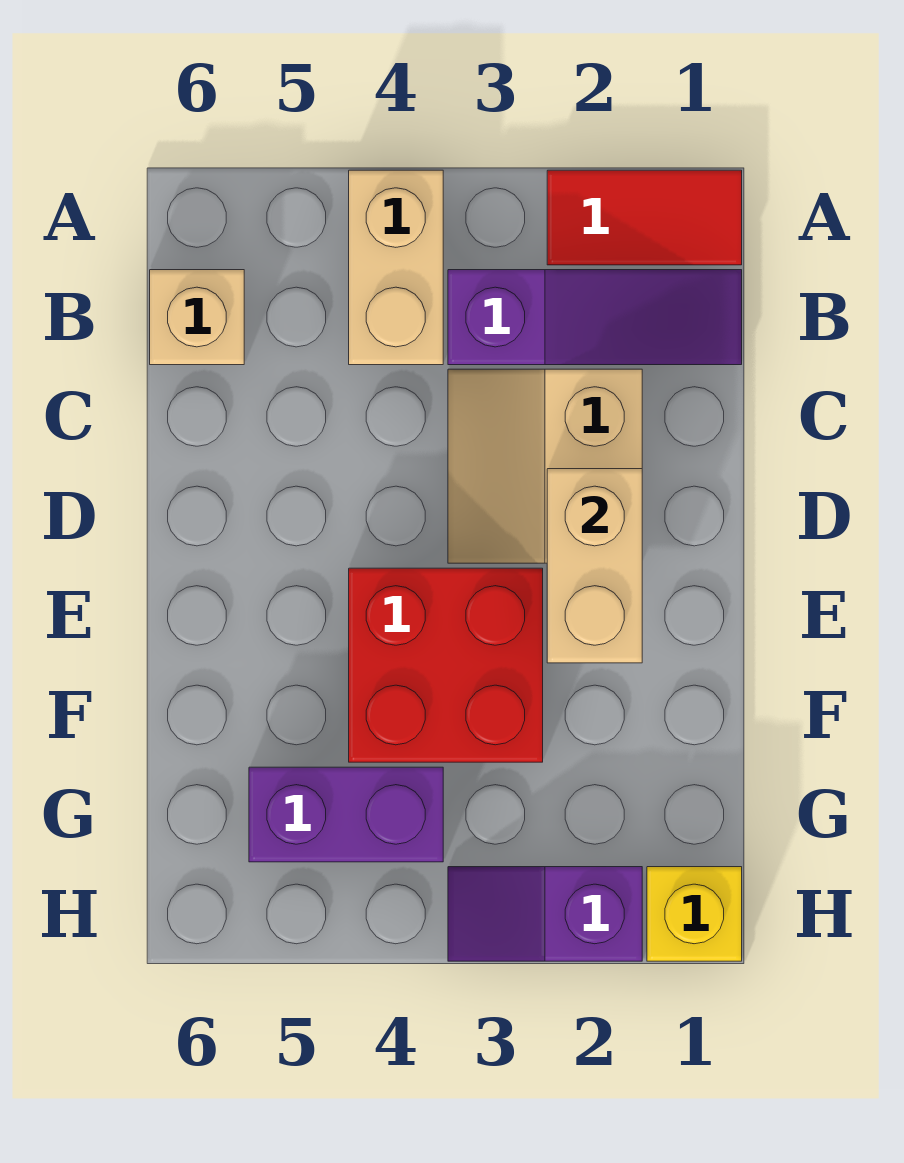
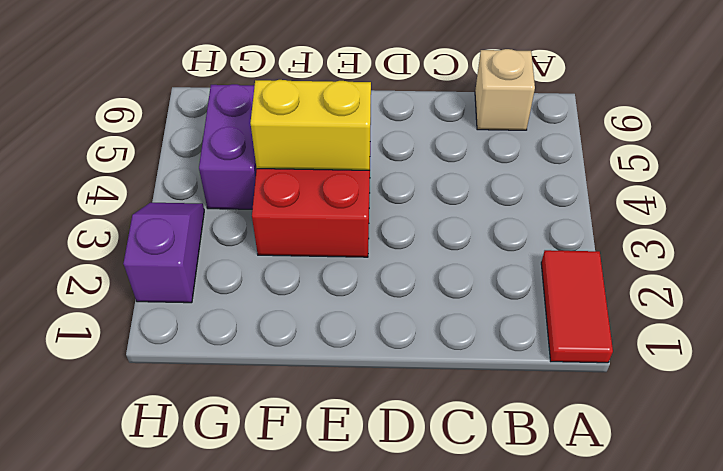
yellow 1x2 brick [250,80,371,170] -> none
none -> tan 1x2 brick [349,170,443,365]
none -> purple 1x3 slope [448,270,742,365]

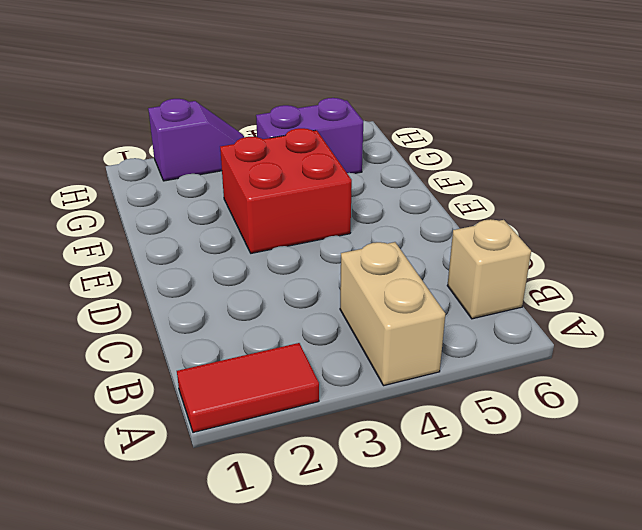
none -> purple 1x3 slope [448,270,742,365]
none -> tan 2x2 slope [448,369,642,563]

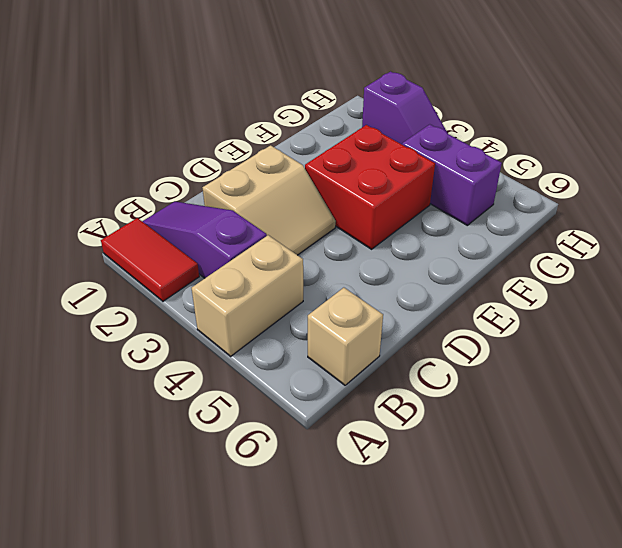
none -> yellow 1x1 brick [647,867,742,961]
none -> tan 1x2 brick [547,469,642,663]

